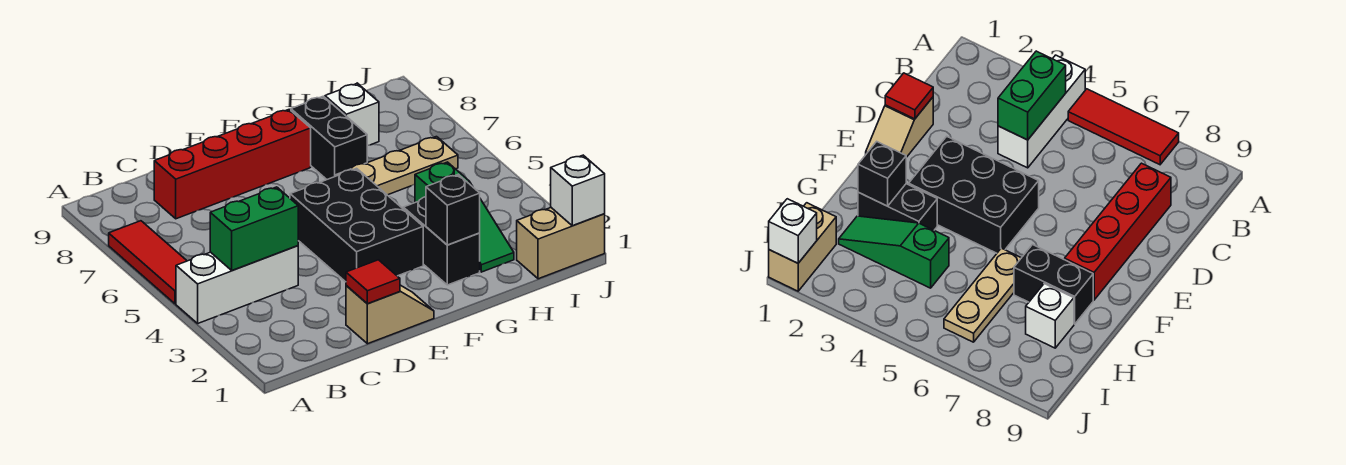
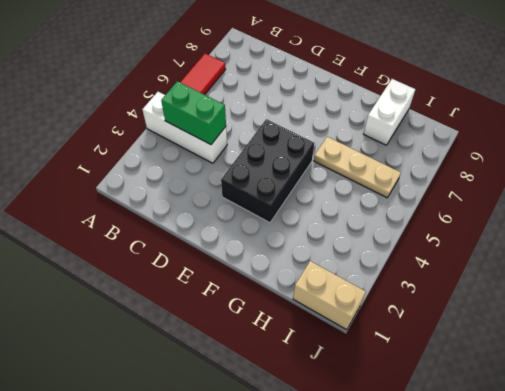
white 1x2 brick [364,79,415,145] -> white 1x1 brick [325,83,379,146]
none -> red 1x4 brick [154,109,311,219]
none -> tan 1x2 slope [346,285,434,344]
none -> black 1x2 brick [403,197,480,285]

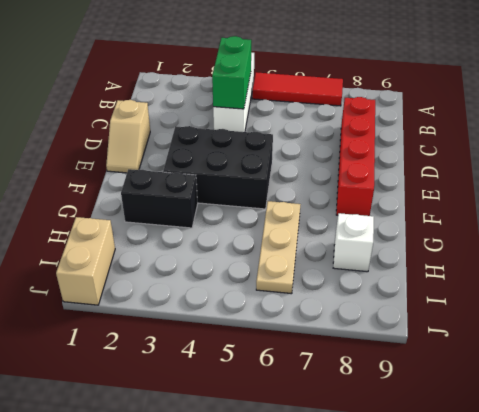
none -> black 1x2 brick [291,96,367,179]
none -> green 1x3 slope [415,162,514,272]
none -> red 1x1 tile [346,260,400,304]

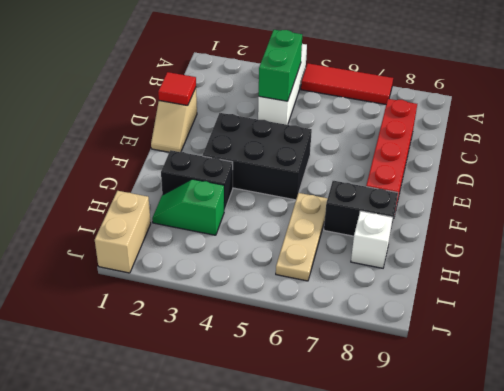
green 1x2 slope [152,179,224,235] -> green 1x3 slope [415,162,514,272]
none -> black 1x1 brick [426,174,480,245]
none -> white 1x1 brick [551,155,605,226]

